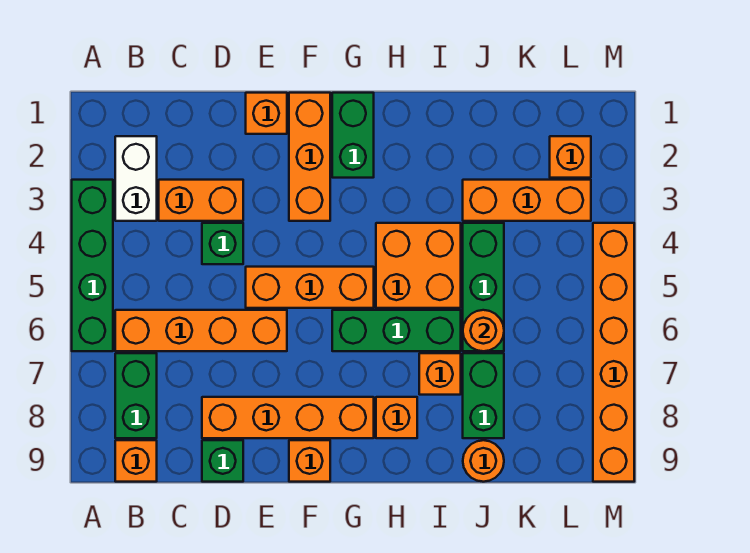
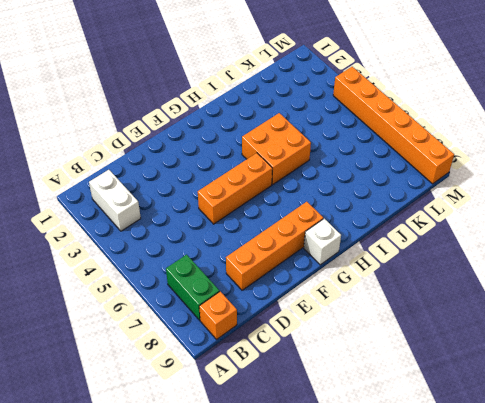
white 1x1 brick [304,219,341,265] -> none
none -> green 1x4 brick [72,180,113,351]
none -> orange 1x4 brick [115,310,287,351]
none -> orange 1x2 brick [159,180,243,221]

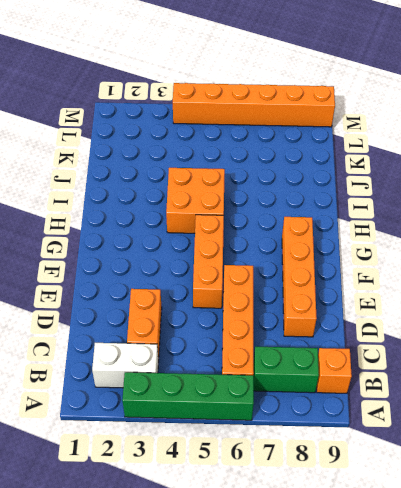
none -> green 1x1 brick [202,223,243,264]
none -> green 1x1 brick [202,440,243,482]
none -> orange 1x1 brick [246,93,287,134]

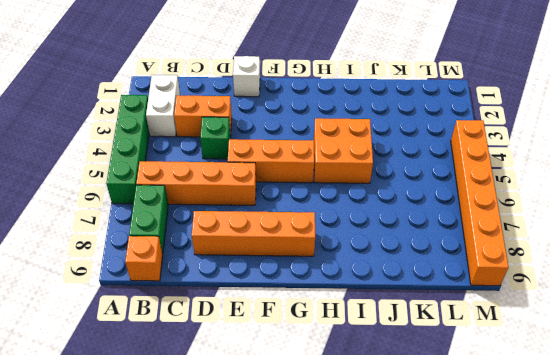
white 1x1 brick [233,56,260,97] -> orange 1x1 brick [246,93,287,134]
none -> green 1x1 brick [202,440,243,482]
none -> orange 1x3 brick [289,93,330,221]
none -> orange 1x1 brick [289,440,330,482]

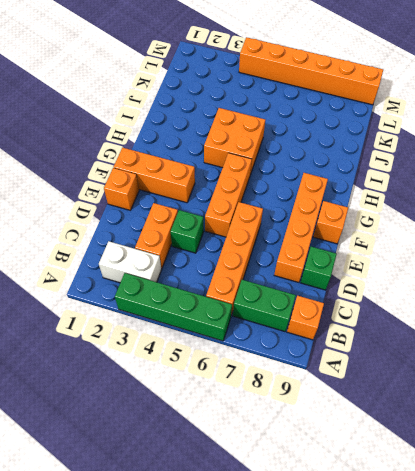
none -> green 1x2 brick [332,93,374,178]
none -> green 1x3 brick [332,310,461,351]
none -> orange 1x1 brick [376,397,417,438]

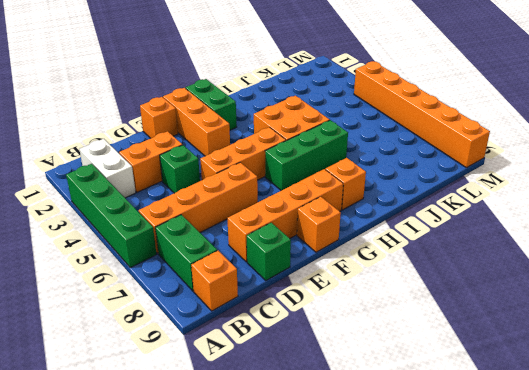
none -> orange 1x1 brick [419,353,461,395]
none -> orange 1x3 brick [463,180,591,221]
none -> green 1x3 brick [463,223,504,351]

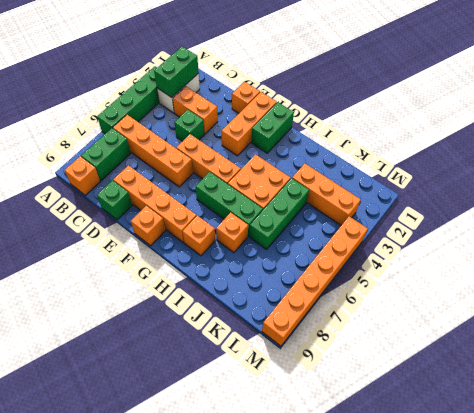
green 1x2 brick [154,47,199,97] -> green 1x2 brick moved to [463,353,504,438]
none -> orange 1x1 round brick [463,440,504,482]
none -> orange 1x1 brick [550,136,591,178]
none -> orange 1x1 round brick [463,310,504,351]

